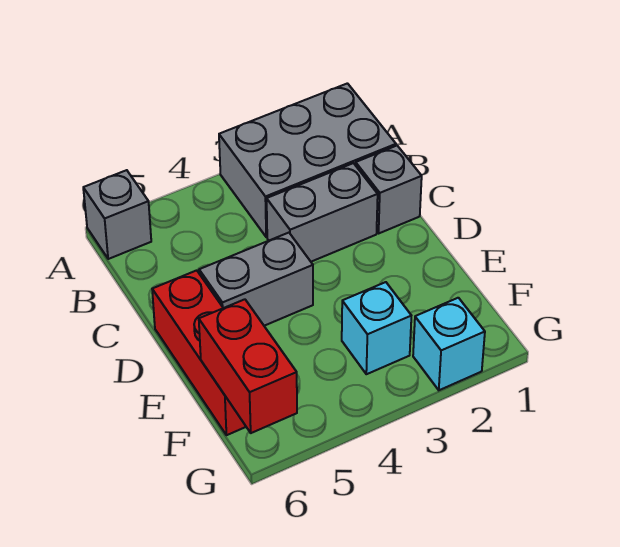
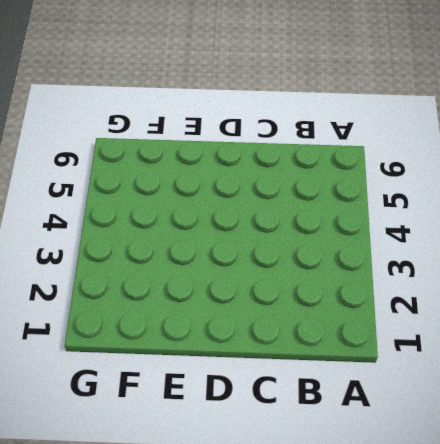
none -> grey 2x3 brick [219,83,396,237]
none -> grey 1x1 brick [83,170,151,259]

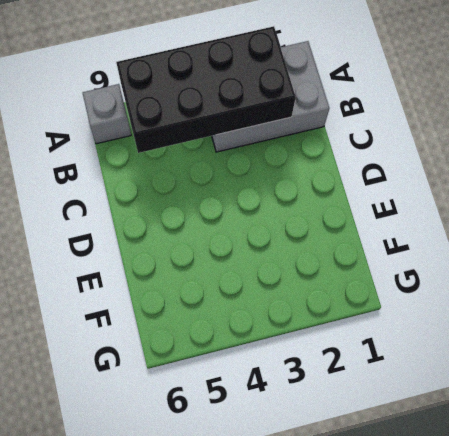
black 2x4 brick [116,26,296,153] -> none
none -> grey 1x1 brick [356,146,422,233]
none -> grey 1x2 brick [267,163,378,262]

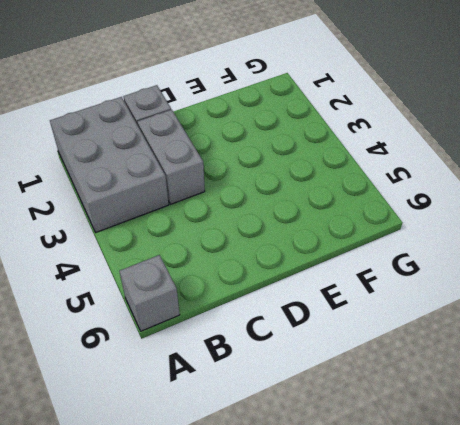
none -> grey 1x2 brick [199,233,313,326]
none -> red 1x3 brick [152,270,246,435]

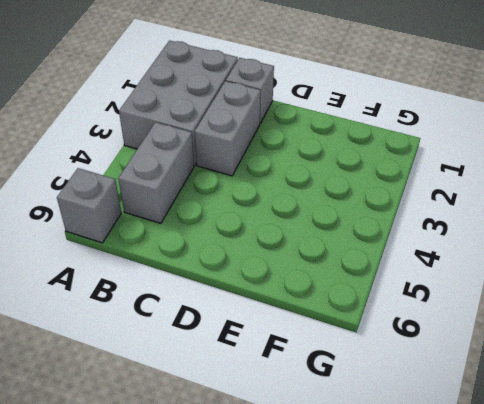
grey 1x2 brick [118,122,194,223] -> grey 1x2 brick moved to [199,233,313,326]
none -> red 1x3 brick [152,270,246,435]
none -> cyan 1x1 brick [342,282,411,374]

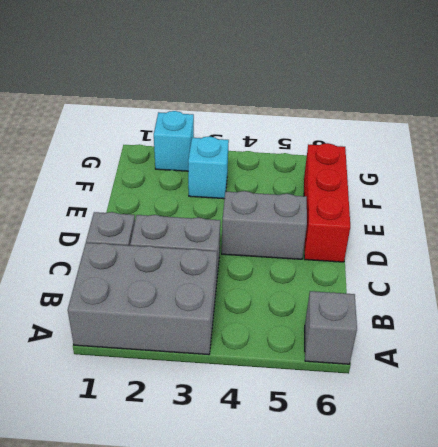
none -> red 1x2 brick [199,299,297,433]

